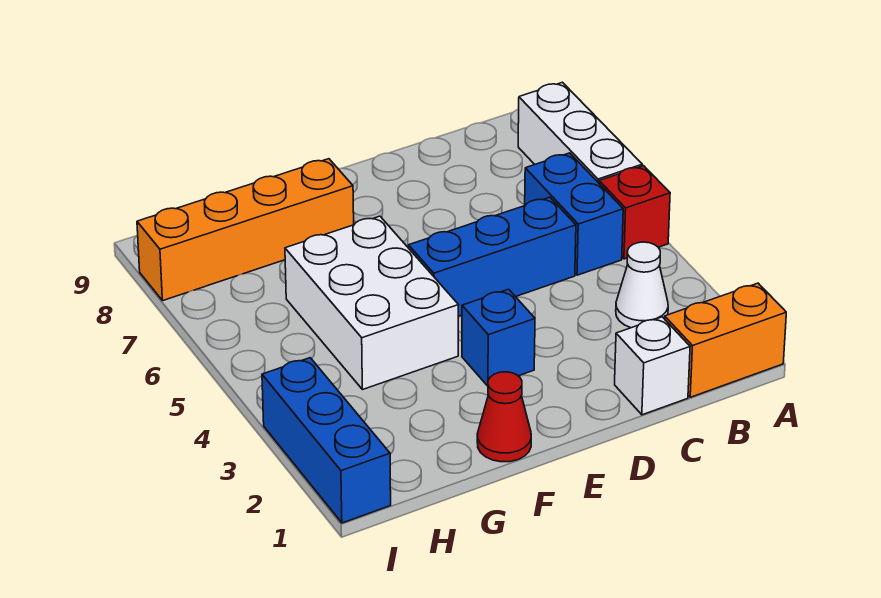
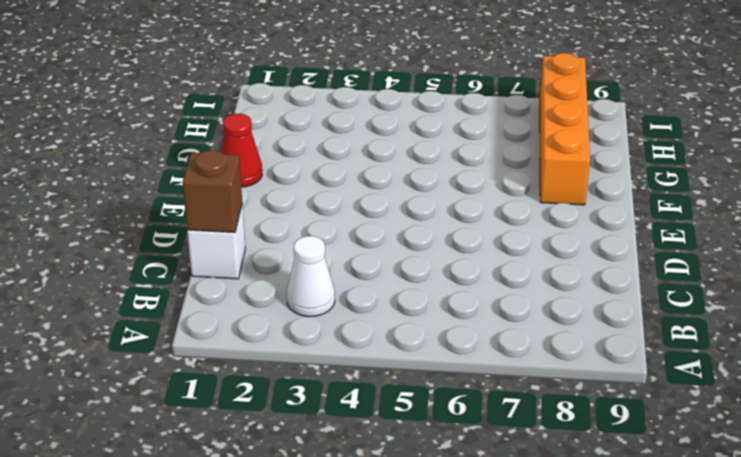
brown 1x1 brick [183,150,242,233] -> none
none -> orange 1x2 brick [665,283,786,397]
none -> red 1x1 brick [599,166,670,259]
none -> white 1x3 brick [518,82,642,183]

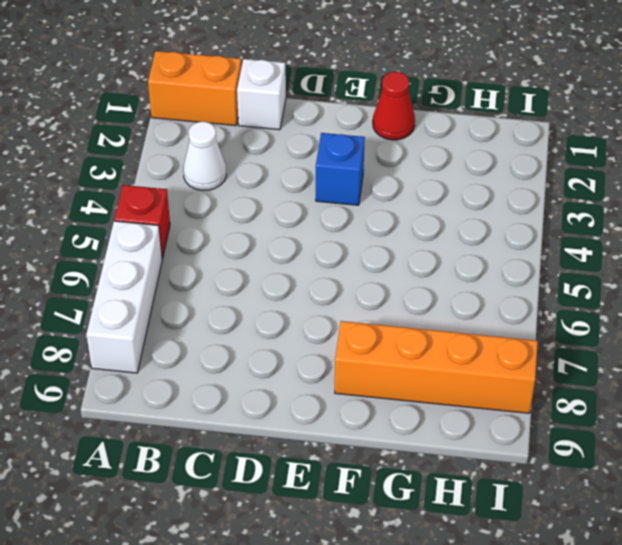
none -> blue 1x2 brick [525,153,623,275]
none -> blue 1x3 brick [409,197,576,316]
none -> white 2x3 brick [285,216,458,390]

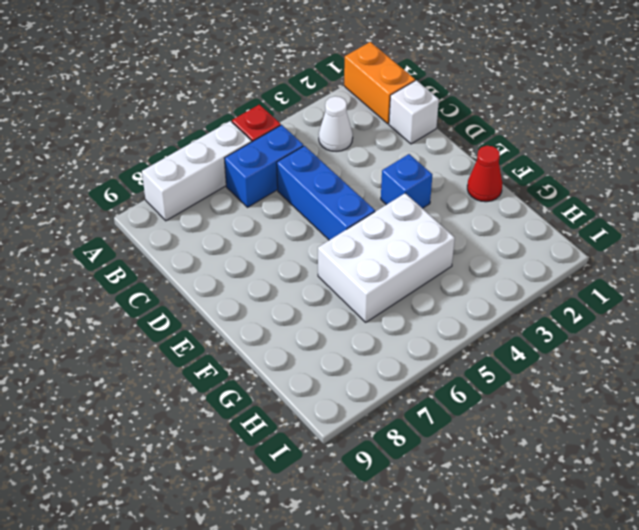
none -> orange 1x4 brick [137,159,354,301]
none -> blue 1x3 brick [262,358,391,523]

